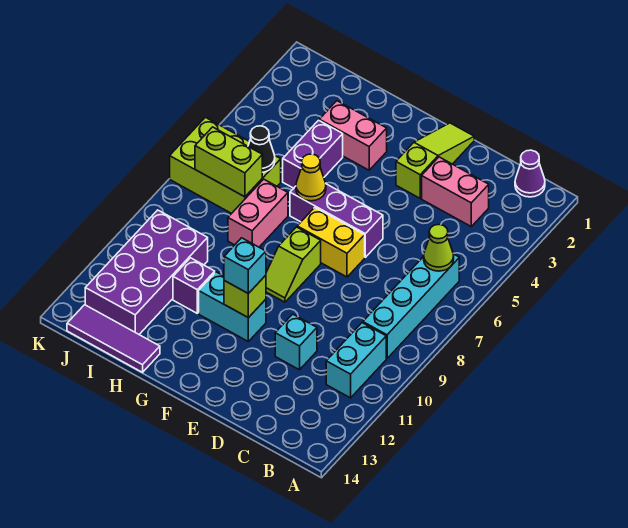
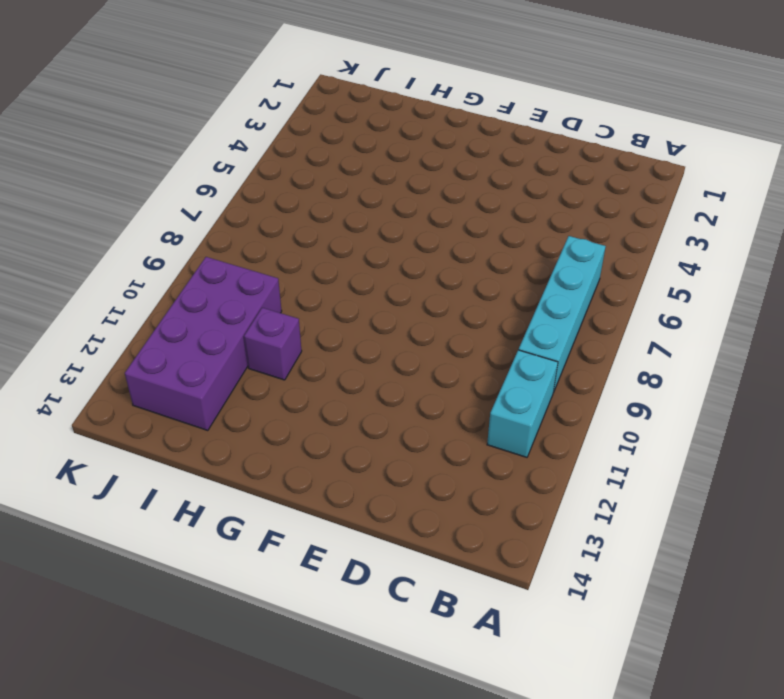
none -> purple 1x1 cone [515,150,545,197]
none -> pink 1x2 brick [422,157,489,226]
none -> cyan 1x1 brick [275,314,317,370]

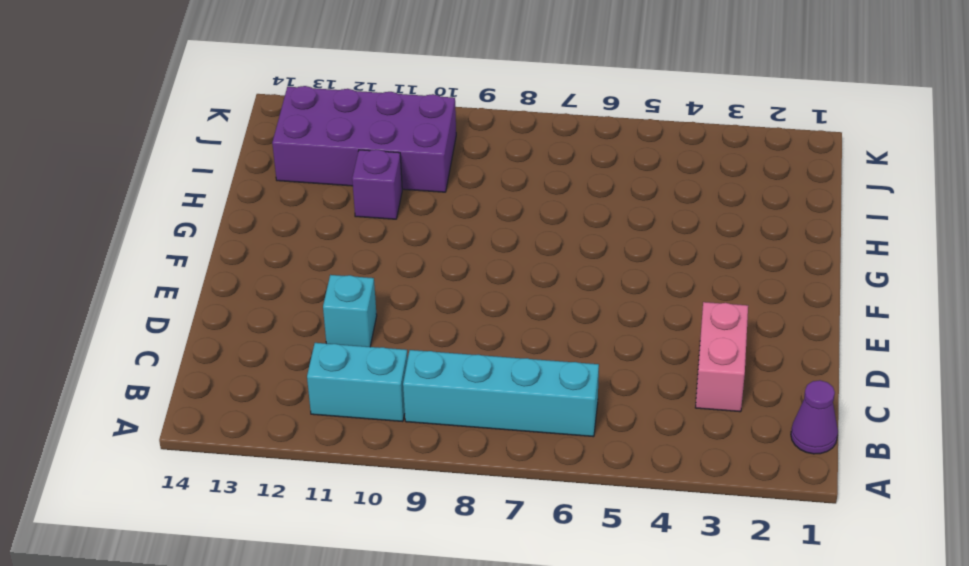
none -> lime 1x3 slope [396,123,474,198]
none -> purple 1x3 brick [290,184,383,257]
none -> yellow 1x2 brick [297,208,365,277]

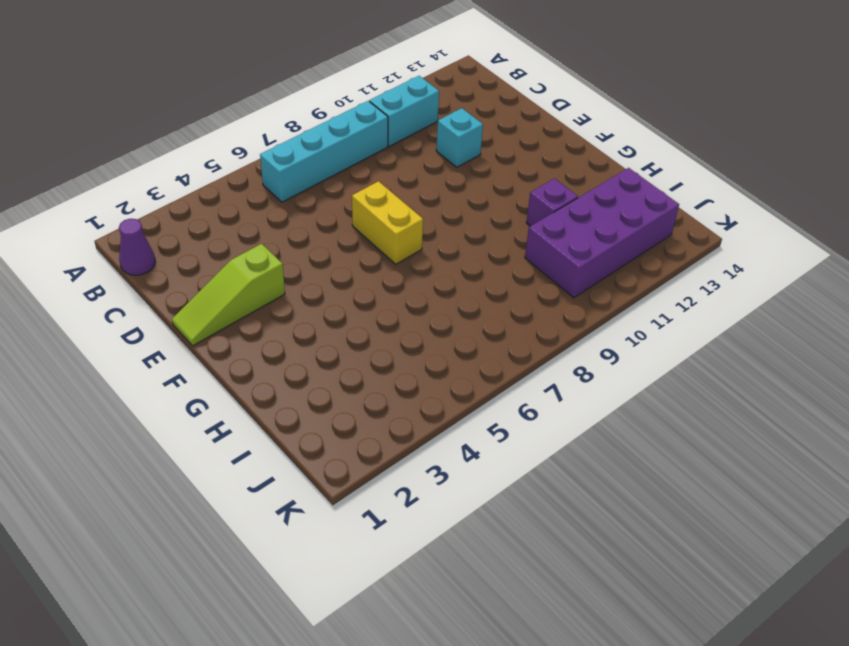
none -> pink 1x2 brick [422,157,489,226]
none -> purple 1x3 brick [290,184,383,257]
none -> lime 1x2 slope [266,227,321,302]

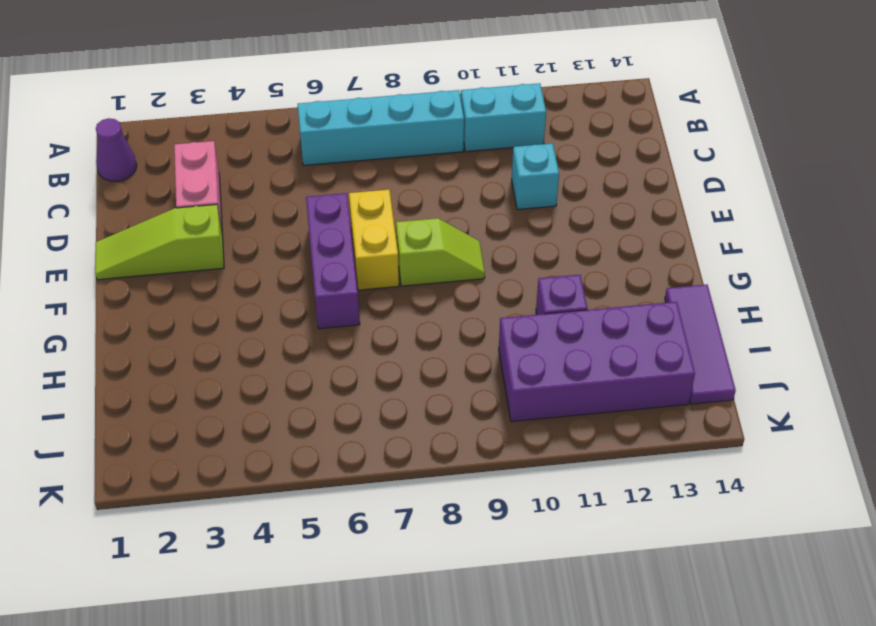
none -> cyan 1x2 brick [199,272,266,341]
none -> pink 1x2 brick [319,101,387,170]
none -> purple 1x2 brick [283,120,343,188]

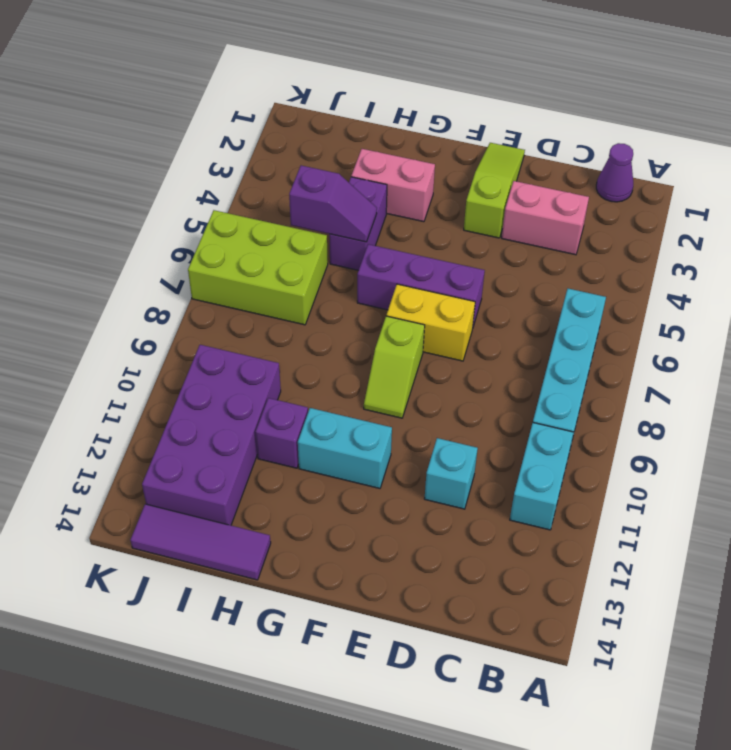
purple 1x2 slope [289,166,377,242] -> none
none -> pink 1x2 brick [228,179,288,247]
none -> lime 1x1 cone [424,224,454,271]
none -> lime 1x1 brick [224,275,266,318]

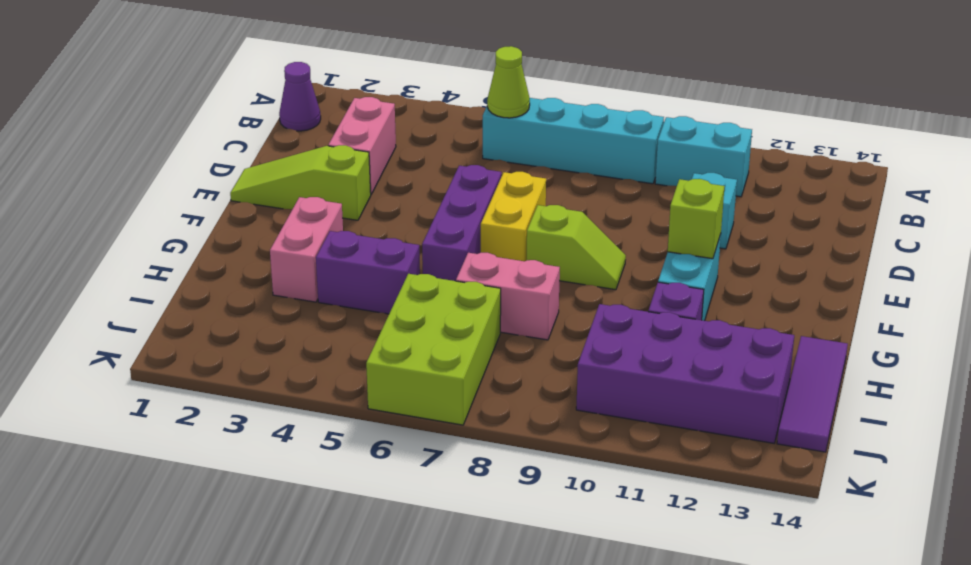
none -> yellow 1x1 cone [296,154,326,201]
none -> black 1x1 cone [248,126,275,172]
none -> lime 1x2 brick [195,127,262,197]

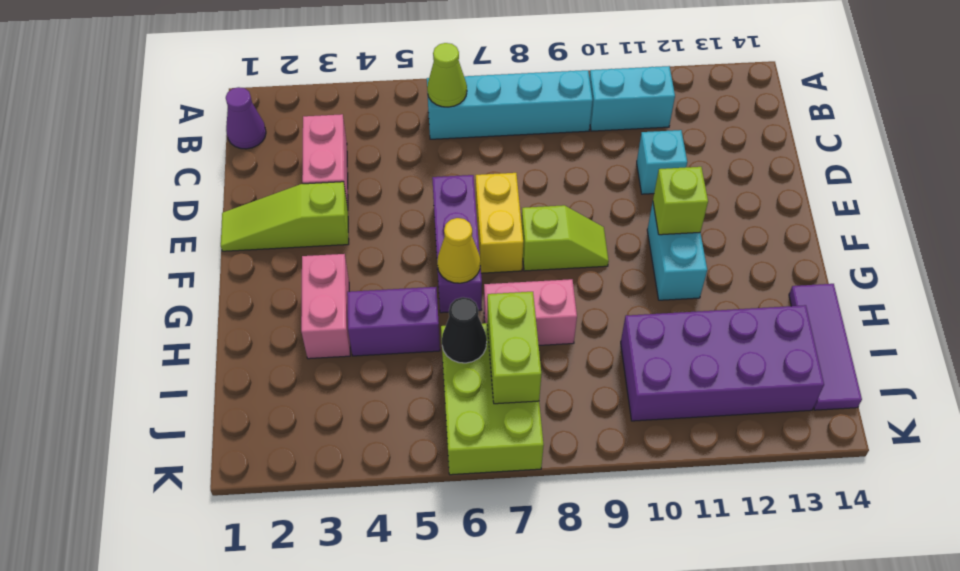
none -> purple 1x1 brick [173,258,215,313]
none -> cyan 1x1 brick [224,238,266,294]

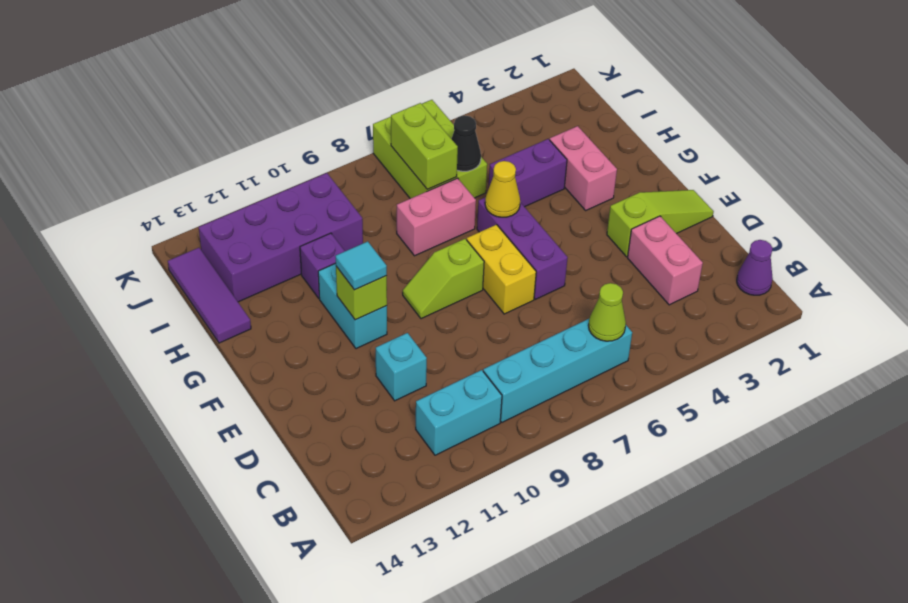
cyan 1x1 tile [336,241,387,290] -> cyan 1x1 brick [224,238,266,294]

